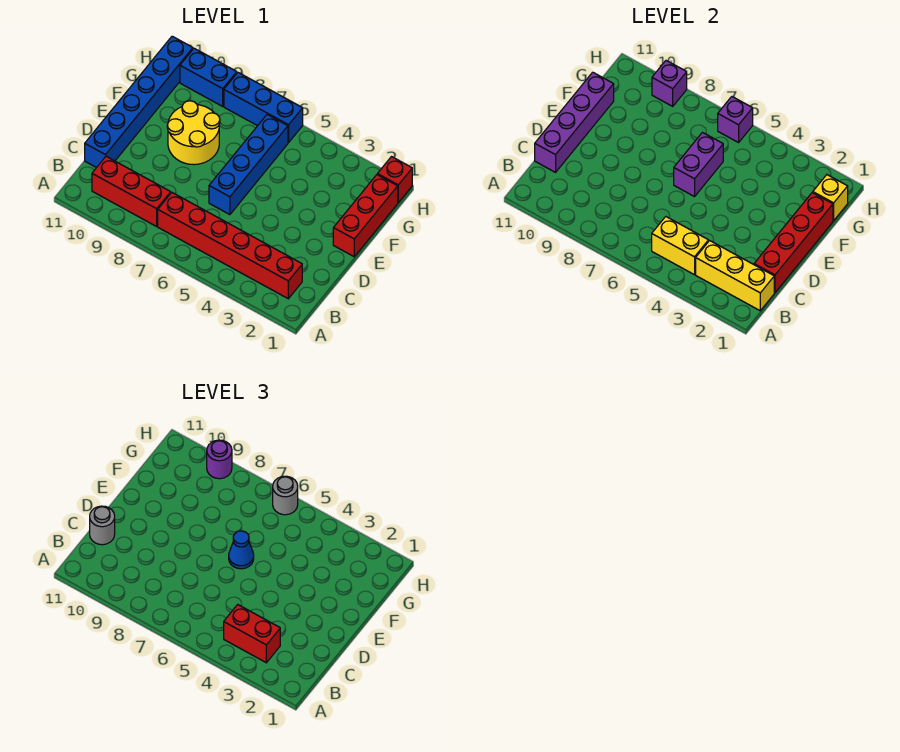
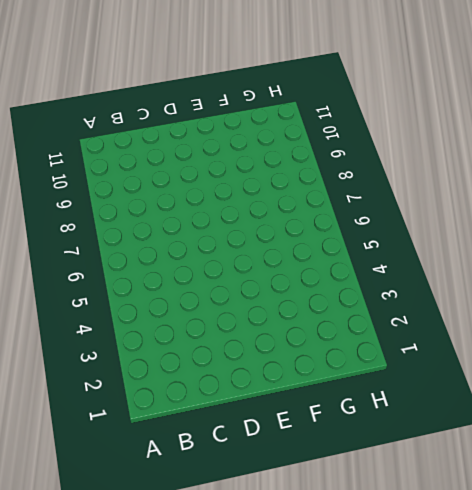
none -> red 1x6 brick [158,193,302,299]
none -> red 1x3 brick [92,156,171,226]
none -> blue 1x6 brick [85,36,193,168]

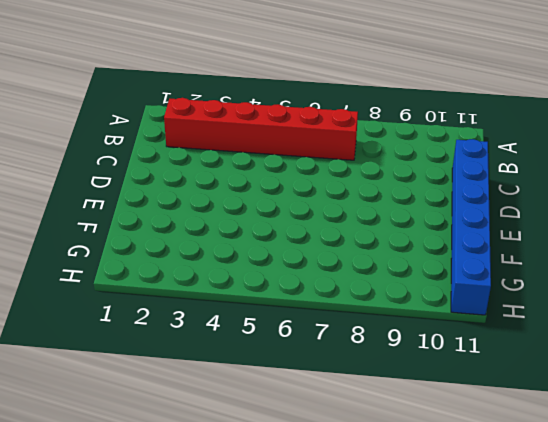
none -> red 1x3 brick [92,156,171,226]
none -> blue 1x4 brick [209,115,288,215]
none -> red 1x3 brick [333,175,398,257]

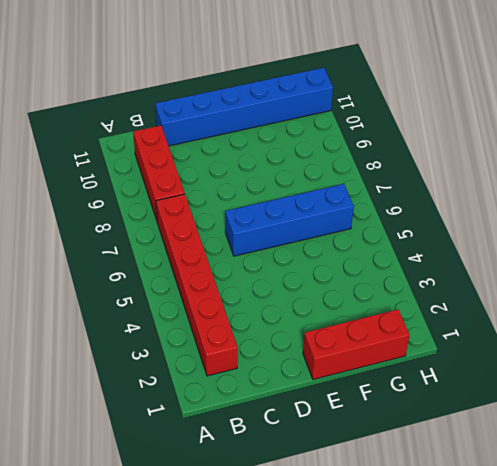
none -> yellow 2x2 round brick [167,101,220,165]
none -> red 1x1 brick [377,157,412,203]
none -> blue 1x3 brick [224,73,303,143]

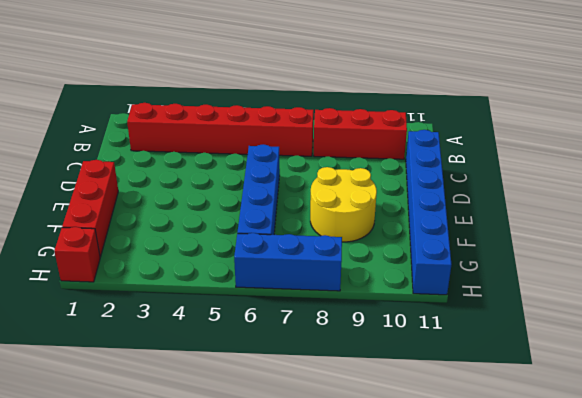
none -> blue 1x2 brick [180,48,237,106]
none -> yellow 1x3 brick [696,241,774,311]
none -> yellow 1x2 brick [652,217,708,275]

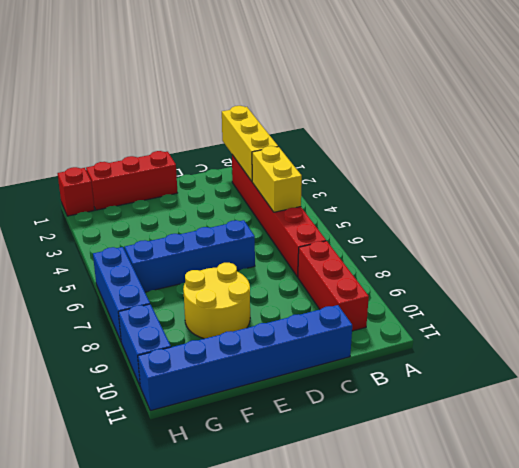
none -> red 1x4 brick [754,192,833,293]
none -> purple 1x4 brick [535,72,614,172]
none -> purple 1x2 brick [674,133,723,197]

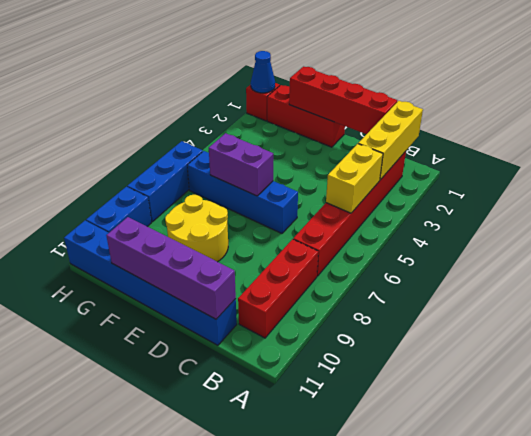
blue 1x1 cone [251,51,275,93] -> blue 1x1 cone moved to [229,531,254,569]
none -> yellow 1x1 brick [813,175,848,221]
none -> purple 1x1 brick [718,97,753,143]
none -> purple 1x1 brick [652,61,687,106]

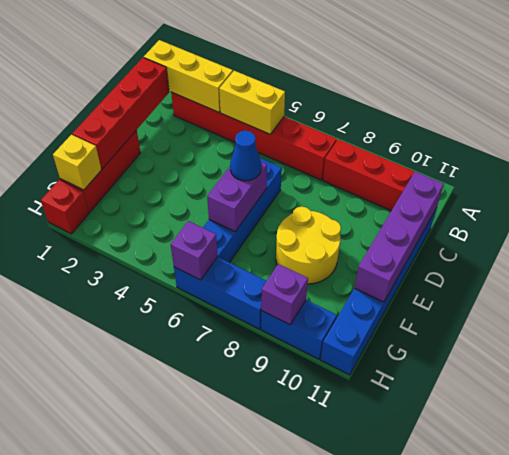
none -> red 1x2 brick [224,605,280,663]
none -> grey 1x1 round brick [90,506,115,545]
none -> grey 1x1 round brick [273,476,298,515]

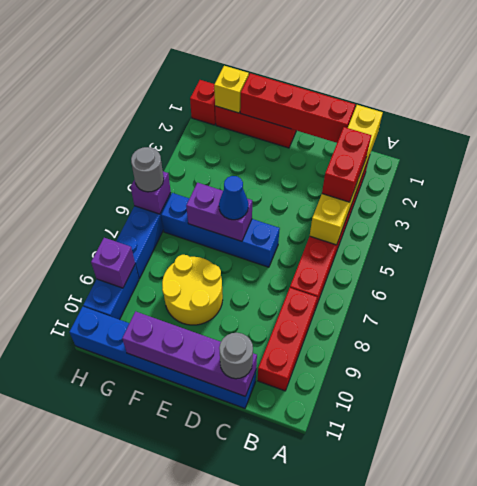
none -> purple 1x1 round brick [207,440,232,479]

